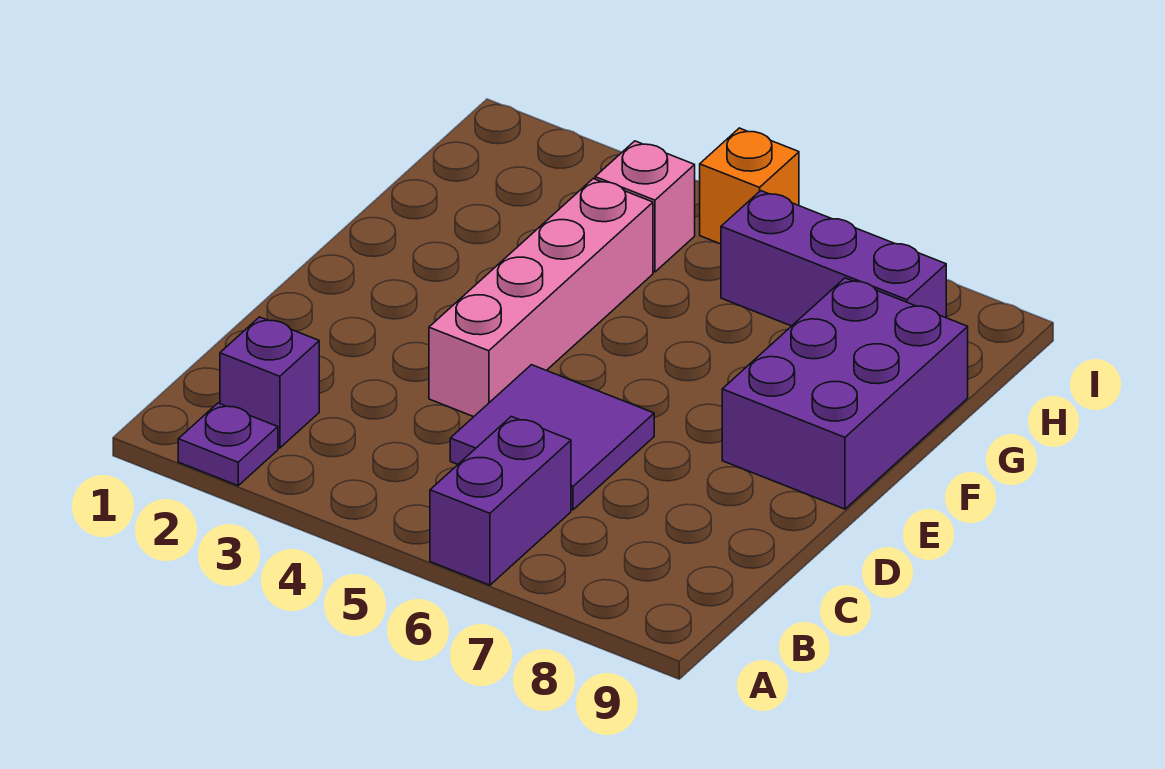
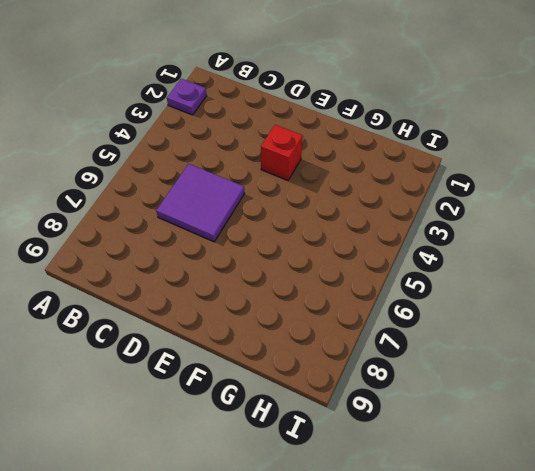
red 1x1 brick [261,125,303,180] -> none
none -> purple 1x2 brick [430,416,571,585]
none -> purple 1x1 brick [220,317,319,448]

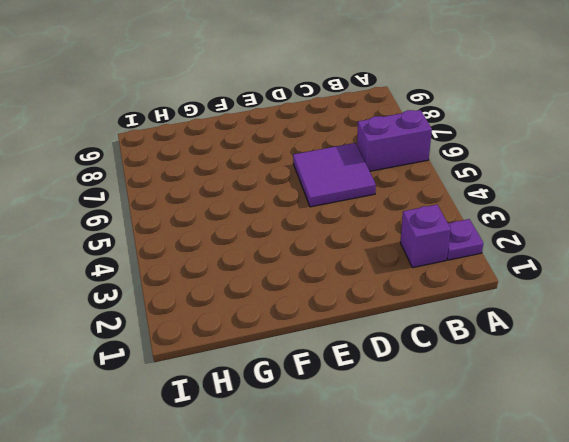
none -> pink 1x4 brick [429,179,653,417]
none -> purple 2x3 brick [722,278,968,509]

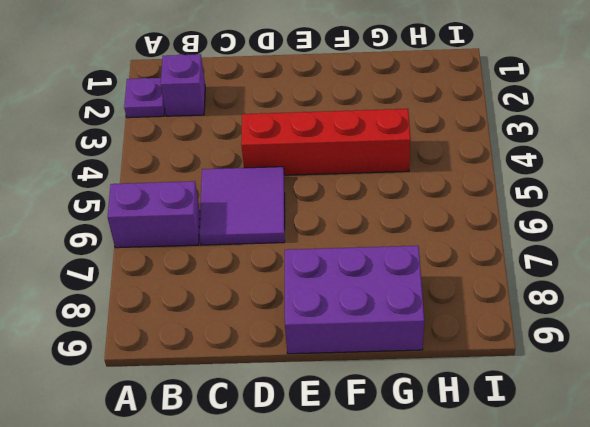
red 1x4 brick [241,109,411,175] -> pink 1x4 brick [429,179,653,417]
none -> pink 1x1 brick [595,141,695,272]
none -> purple 1x3 brick [721,191,946,326]

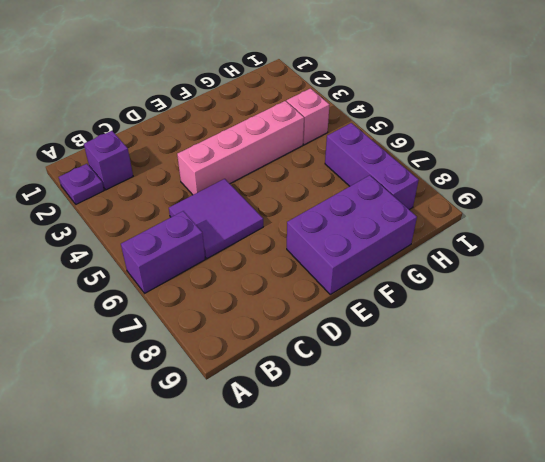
none -> orange 1x1 brick [700,128,799,244]

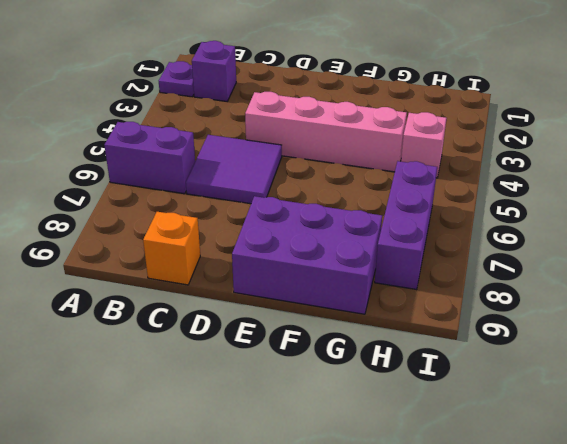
orange 1x1 brick [143,212,200,285] -> orange 1x1 brick moved to [700,128,799,244]

